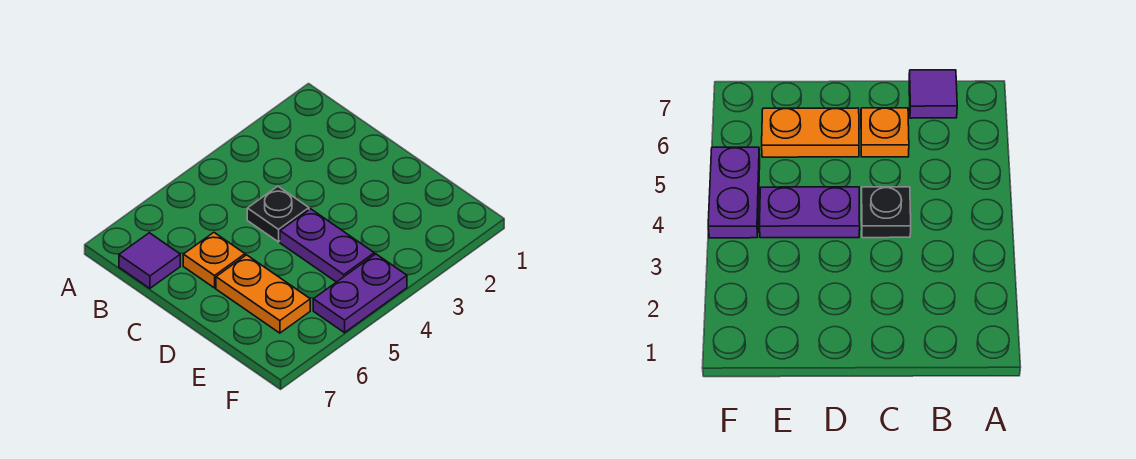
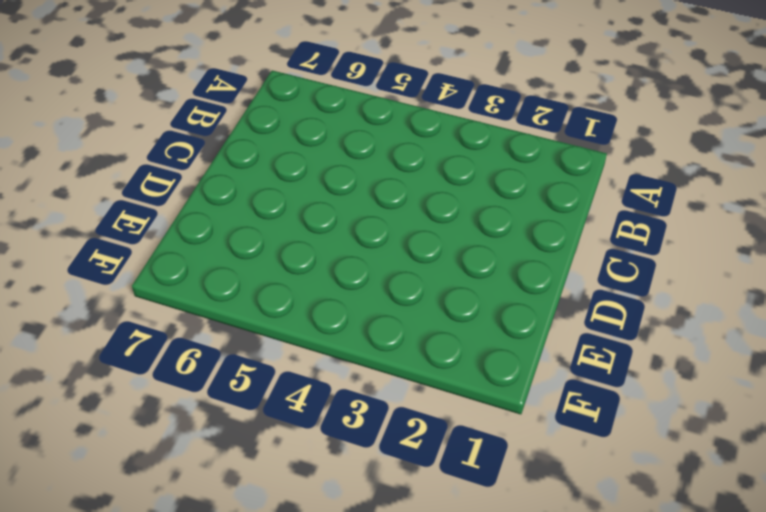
none -> purple 1x1 tile [119,233,180,288]
none -> black 1x1 plate [247,186,309,242]

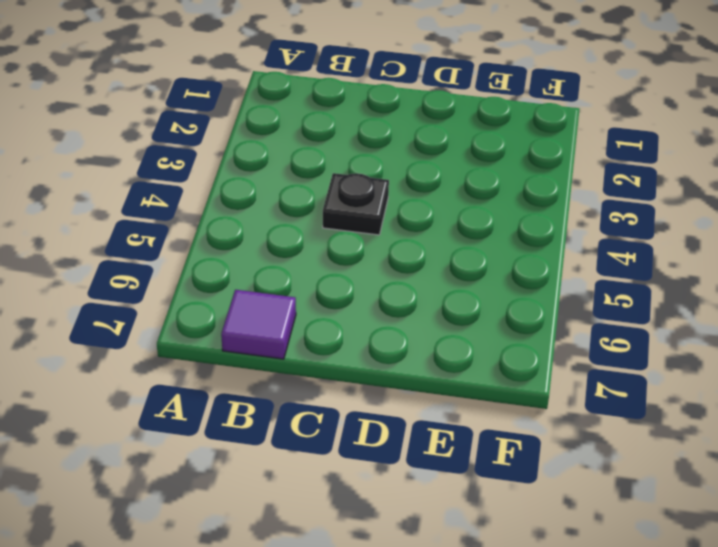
none -> orange 1x1 plate [183,233,245,288]
none -> purple 1x2 plate [280,209,374,282]

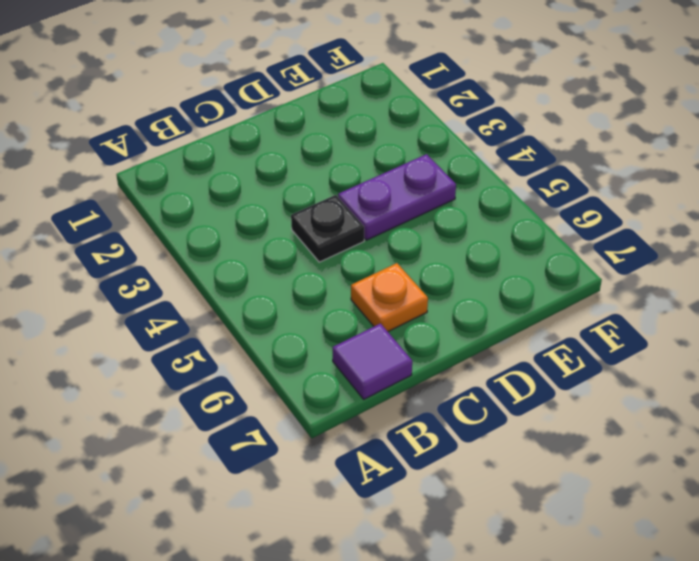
none -> orange 1x2 plate [216,255,310,333]
none -> purple 1x2 plate [313,254,407,333]

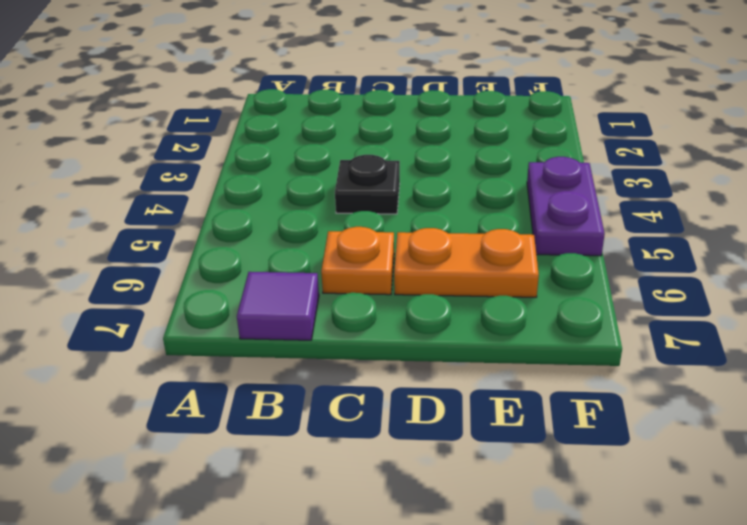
none -> purple 1x2 plate [280,209,374,282]

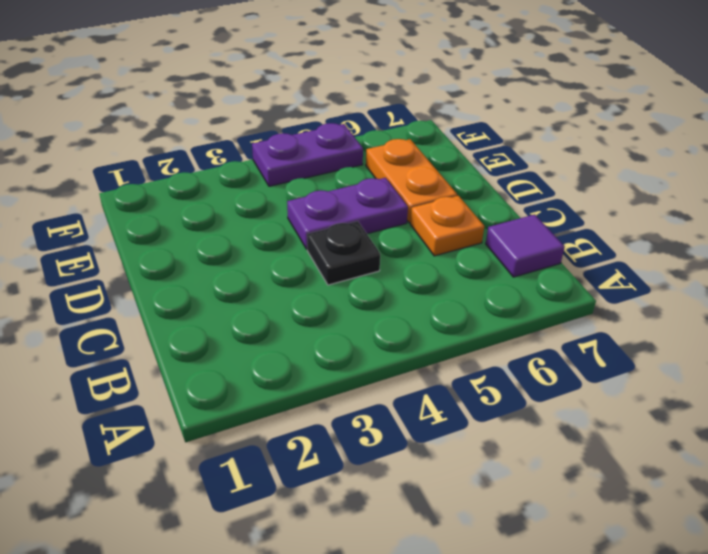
purple 1x2 plate [287,178,408,249] -> purple 1x2 plate turned to [280,209,374,282]

